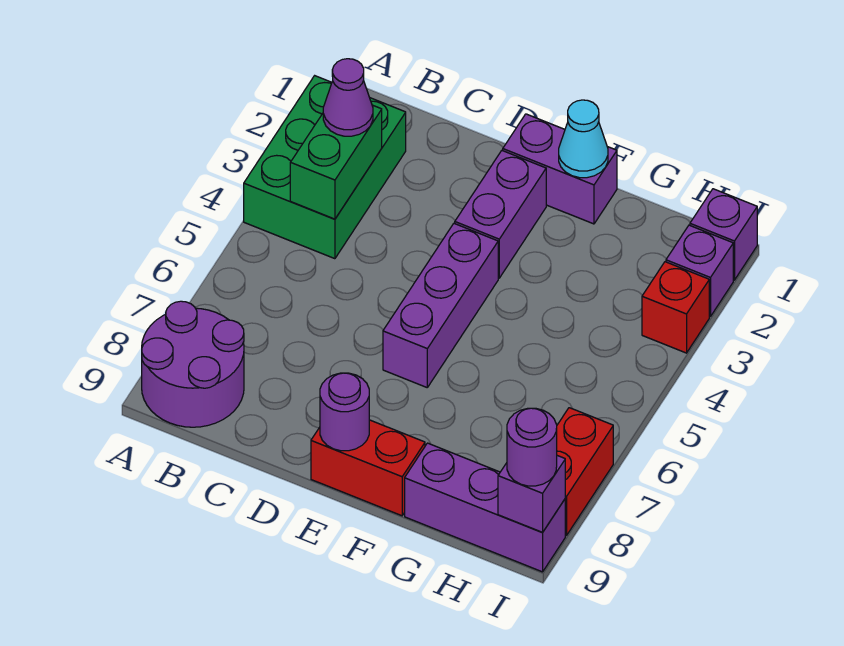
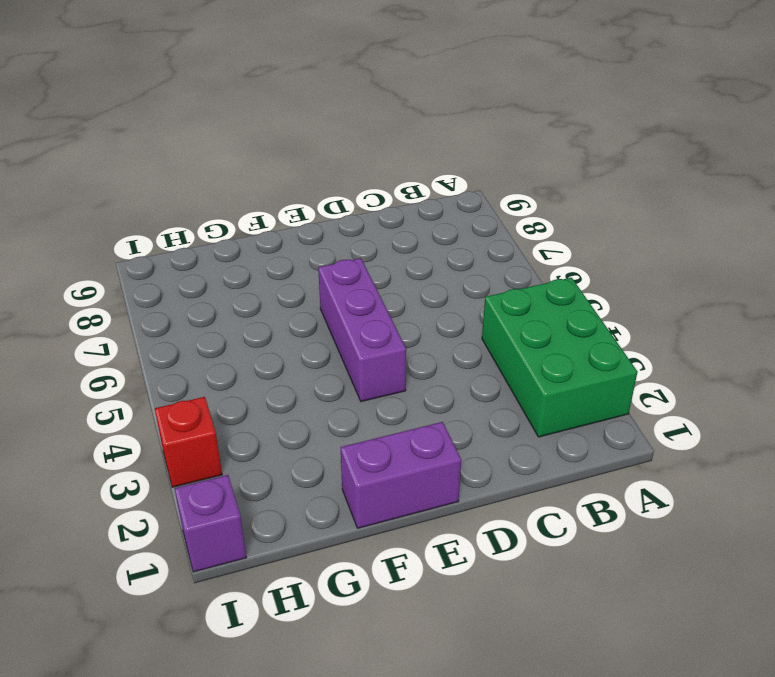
none -> purple 2x2 round brick [142,301,244,427]
none -> purple 1x2 brick [455,150,546,278]
none -> red 1x2 brick [311,420,425,516]

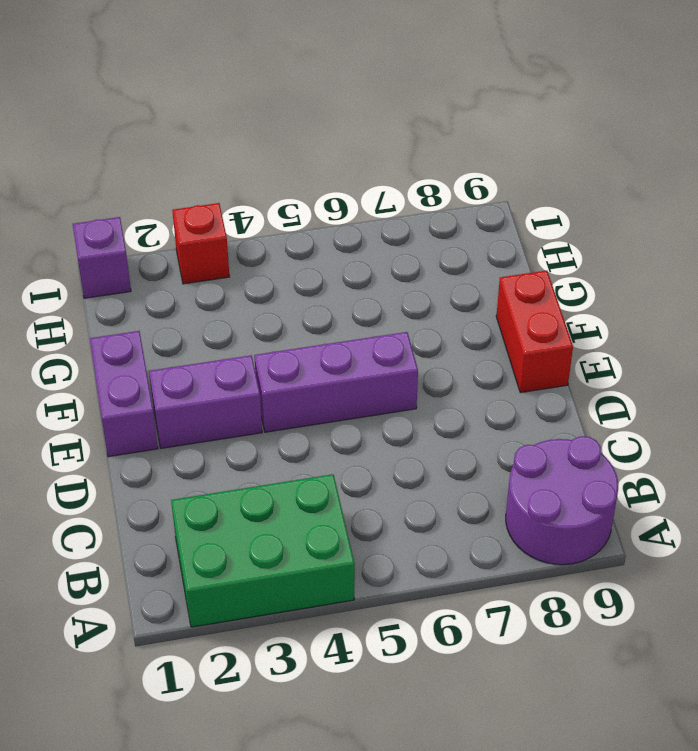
none -> purple 1x3 brick [405,443,565,572]
none -> purple 1x1 brick [666,225,733,317]
none -> red 1x2 brick [557,408,613,535]

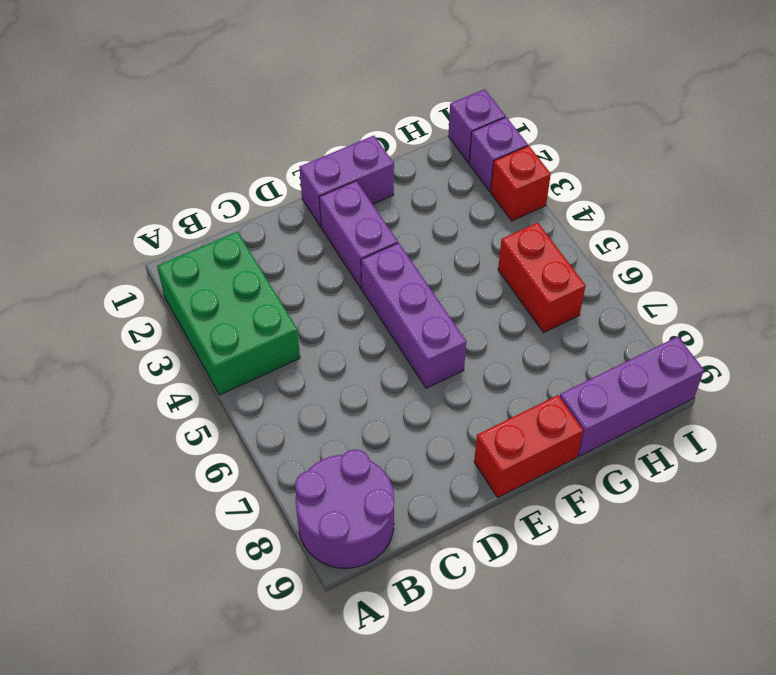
red 1x2 brick [498,223,586,332] -> red 1x2 brick moved to [557,408,613,535]
none -> green 1x2 brick [290,105,382,219]
none -> purple 1x1 round brick [320,373,369,451]
none -> cyan 1x1 cone [559,100,608,178]

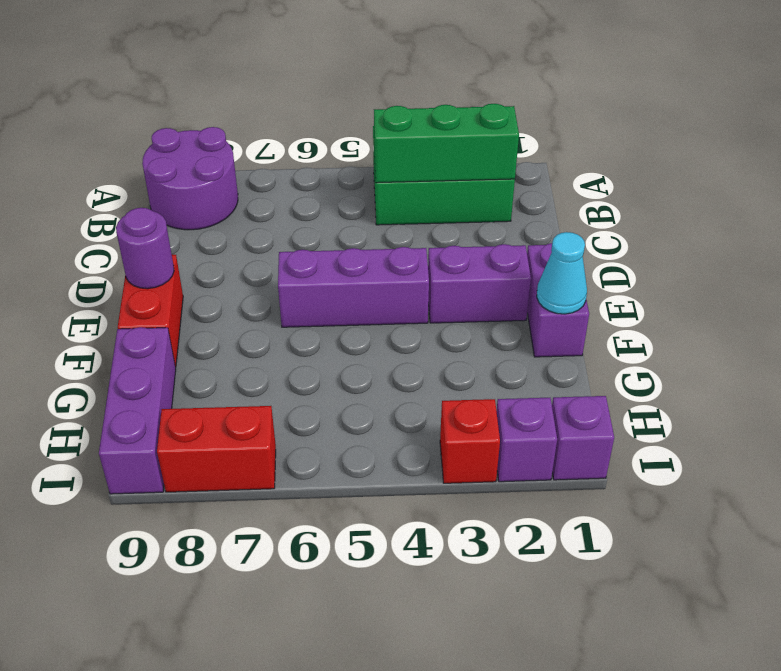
green 1x3 brick [374,104,519,183] -> green 1x2 brick [290,105,382,219]
none -> purple 1x1 brick [498,456,565,532]
none -> purple 1x1 cone [323,59,373,136]
none -> purple 1x1 round brick [507,408,557,486]

